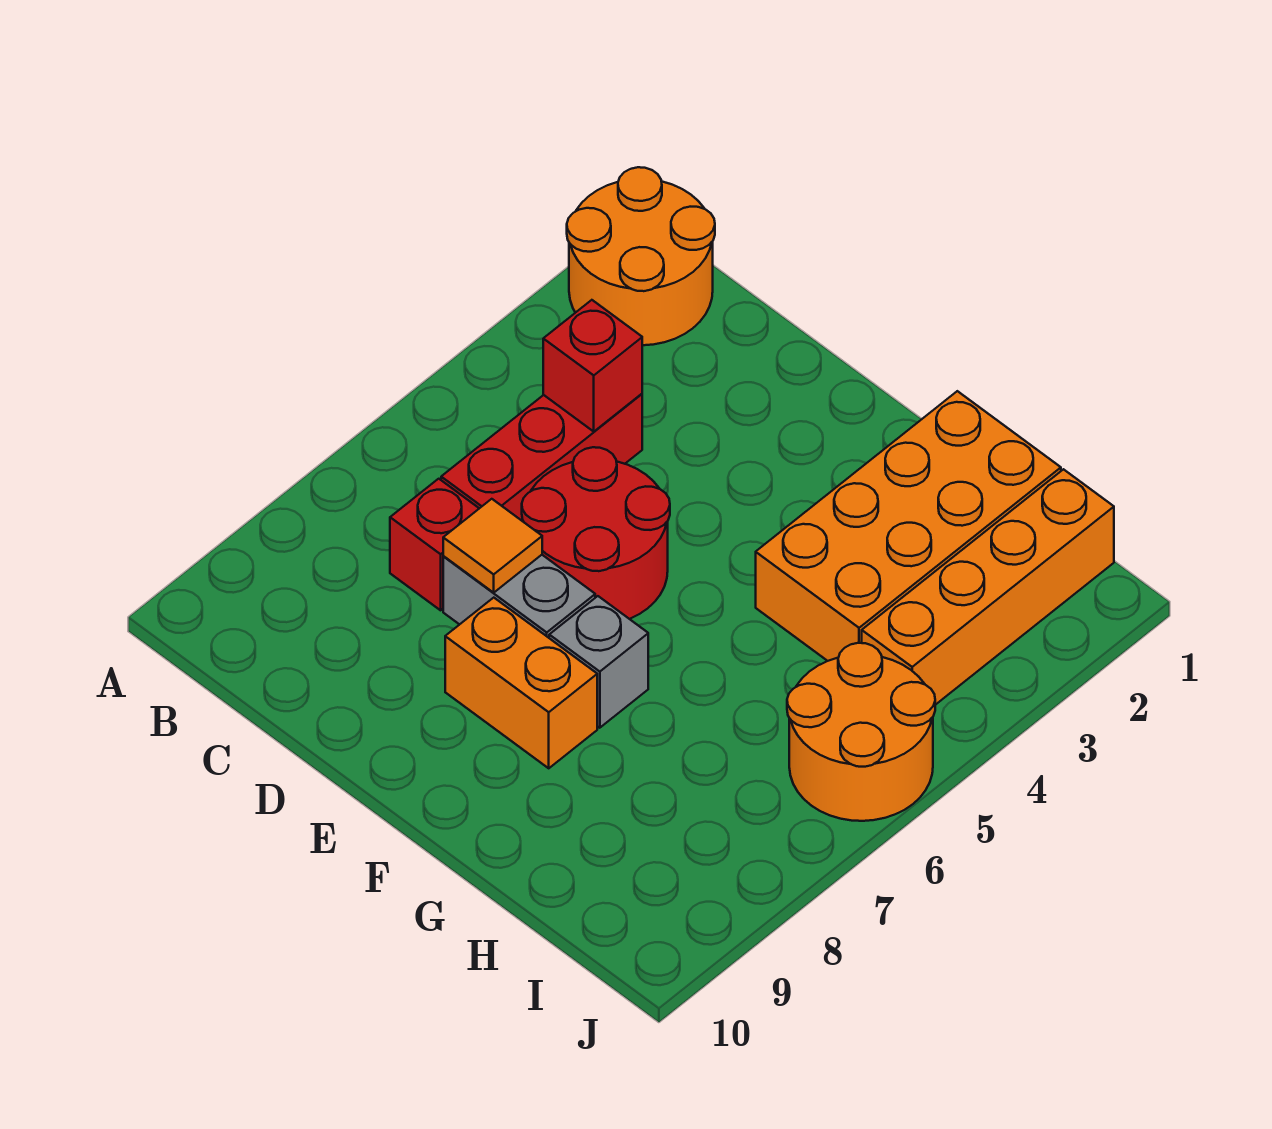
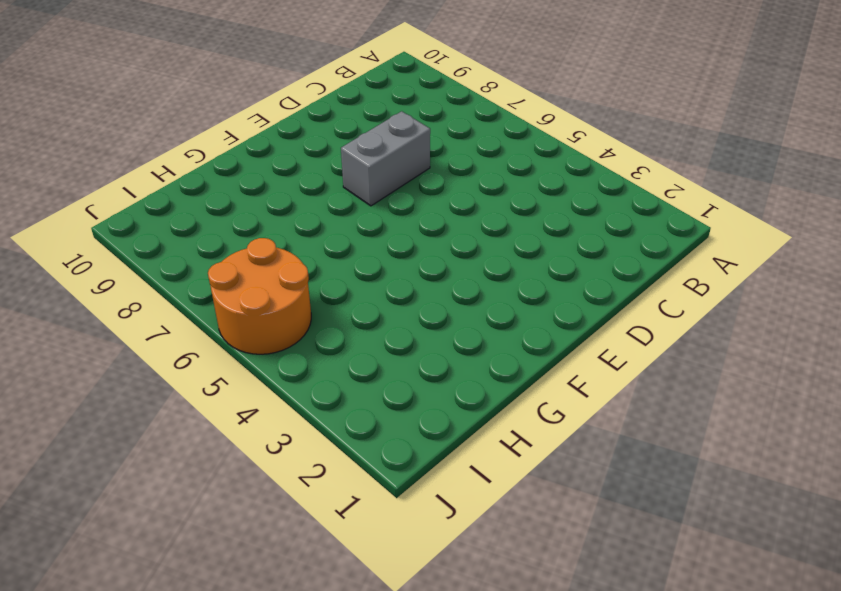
none -> orange 2x2 round brick [567,167,715,345]
none -> red 1x3 brick [441,394,642,522]
none -> red 1x1 brick [390,479,479,610]

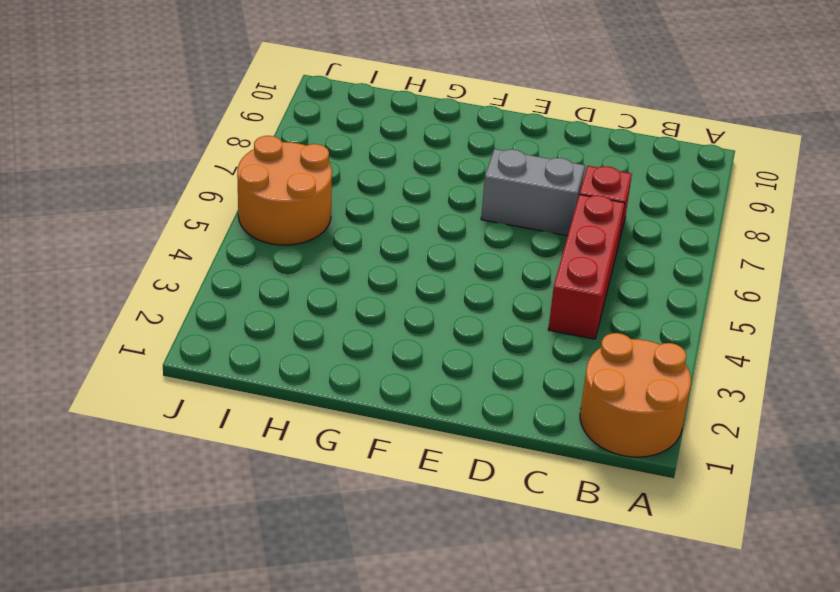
none -> red 2x2 round brick [522,447,670,619]
none -> orange 1x2 brick [445,598,597,768]
none -> grey 1x1 brick [549,596,648,728]

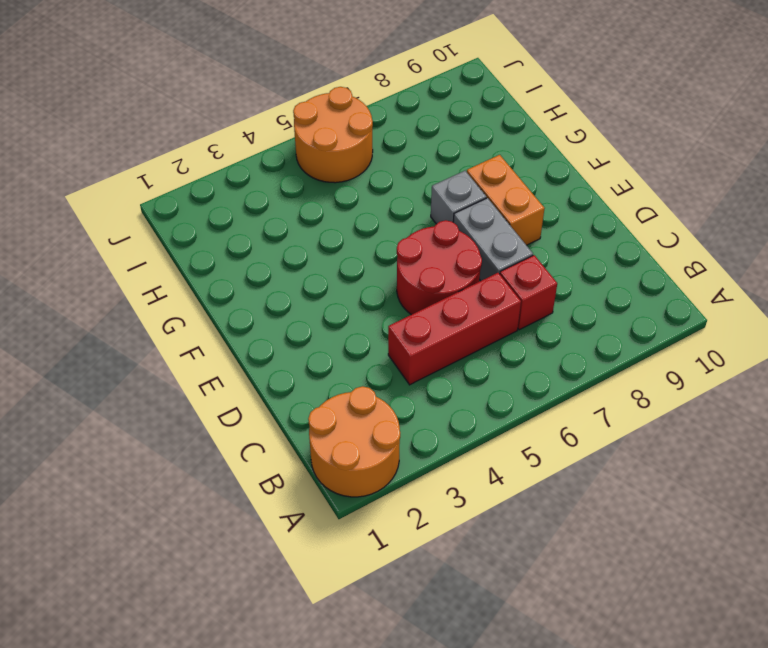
none -> orange 2x4 brick [756,391,1061,661]
none -> orange 1x4 brick [862,469,1114,705]
none -> red 1x1 brick [543,300,642,432]

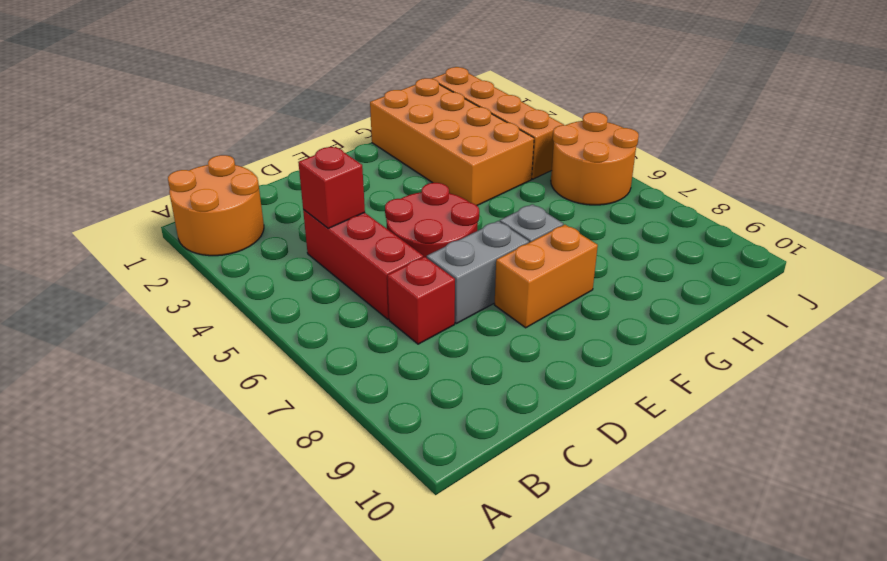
none -> orange 1x1 tile [443,499,542,593]

